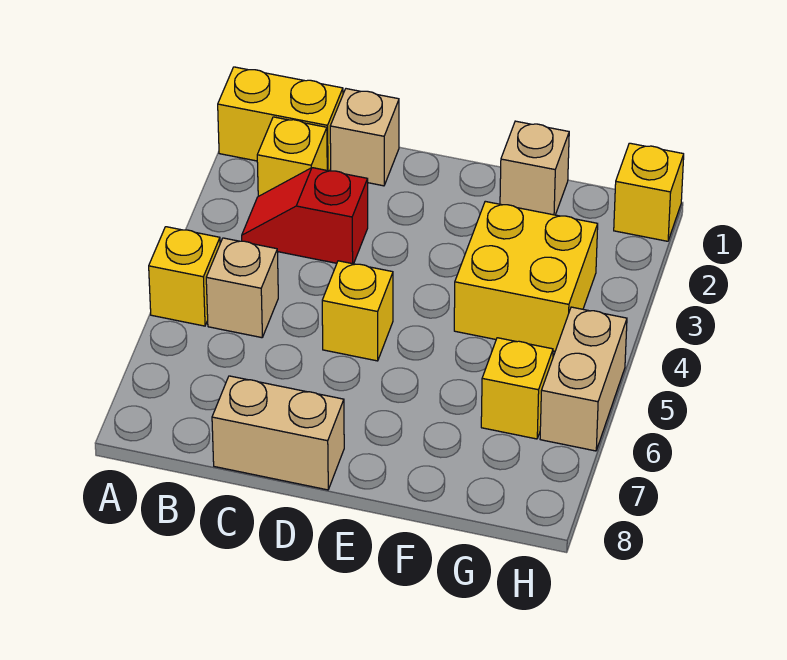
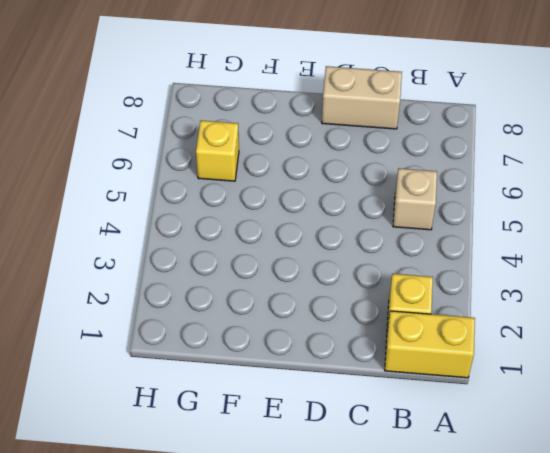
none -> yellow 1x1 brick [149,227,220,326]
none -> red 1x2 slope [242,168,368,264]
none -> tan 1x1 brick [330,89,399,186]

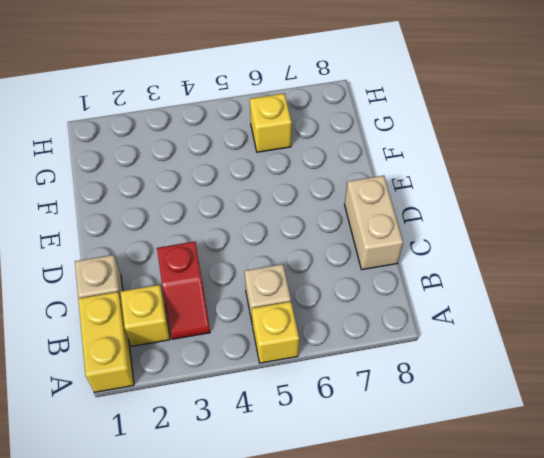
none -> yellow 1x1 brick [322,261,393,361]
none -> tan 1x1 brick [500,121,569,215]
none -> yellow 2x2 brick [454,201,598,351]

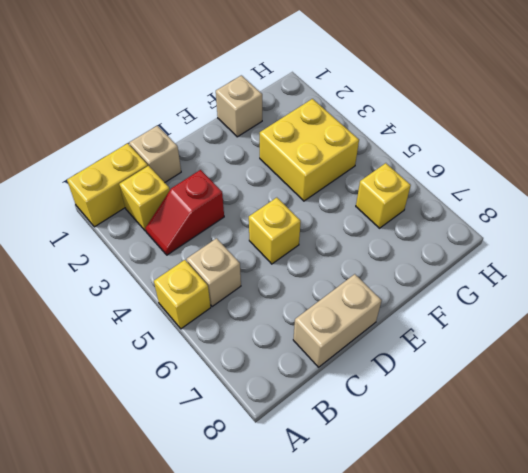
none -> yellow 1x1 brick [614,143,684,241]
none -> tan 1x2 brick [540,307,627,451]

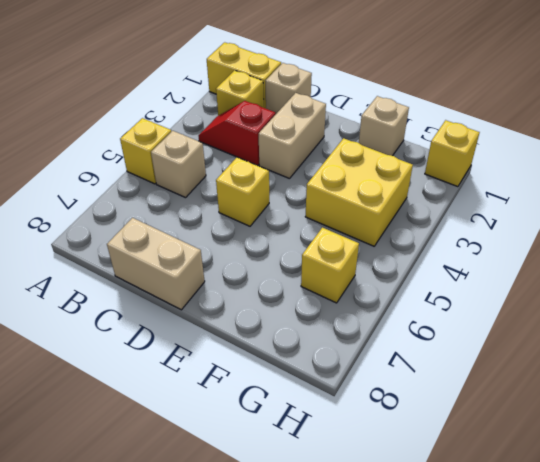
tan 1x2 brick [259,93,326,179] -> tan 1x2 brick moved to [540,307,627,451]

